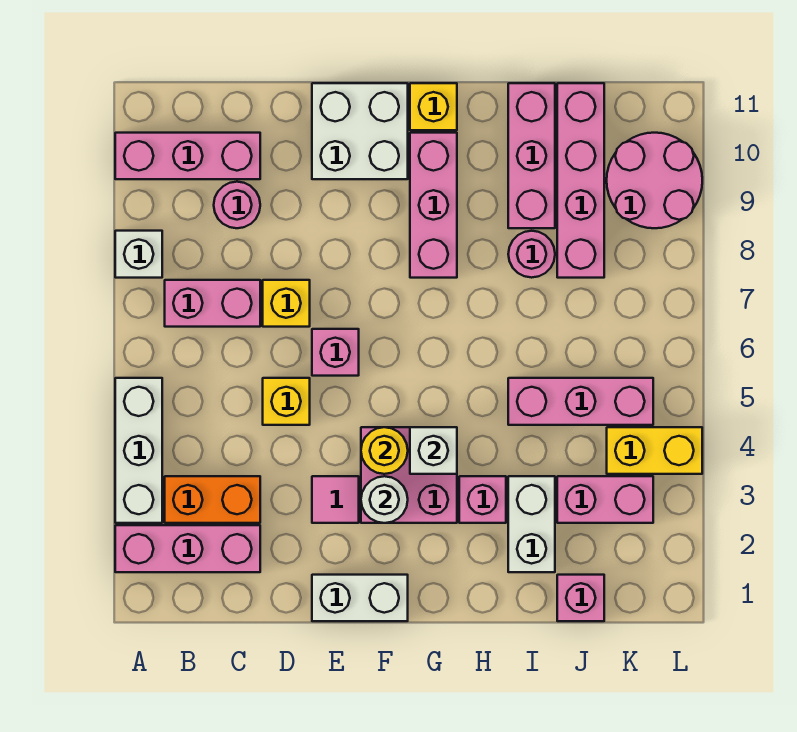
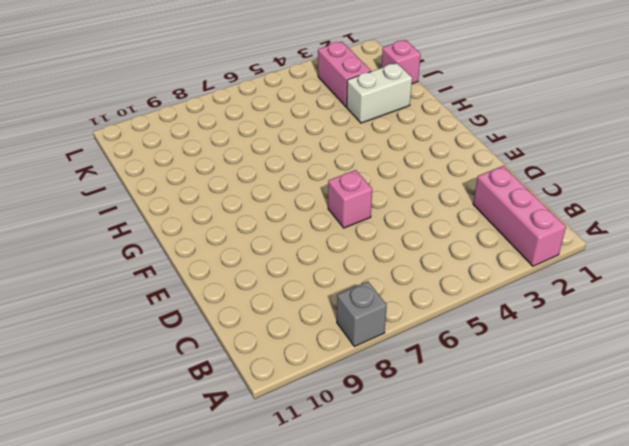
grey 1x1 brick [337,281,387,347] -> white 1x1 brick [115,231,162,278]
none -> white 1x3 brick [115,378,162,523]
none -> pink 1x3 brick [115,133,260,179]
none -> orange 1x2 brick [165,476,260,523]

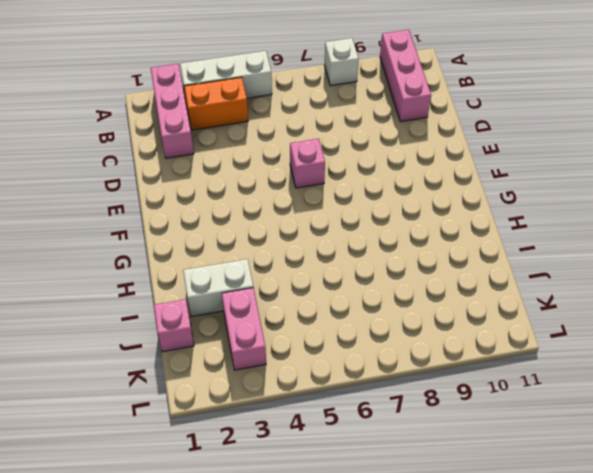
orange 1x2 brick [184,77,248,130] -> orange 1x2 brick turned to [165,476,260,523]
none -> pink 1x2 brick [165,280,260,327]
none -> pink 1x1 round brick [214,182,260,228]
none -> yellow 1x1 brick [263,378,310,425]

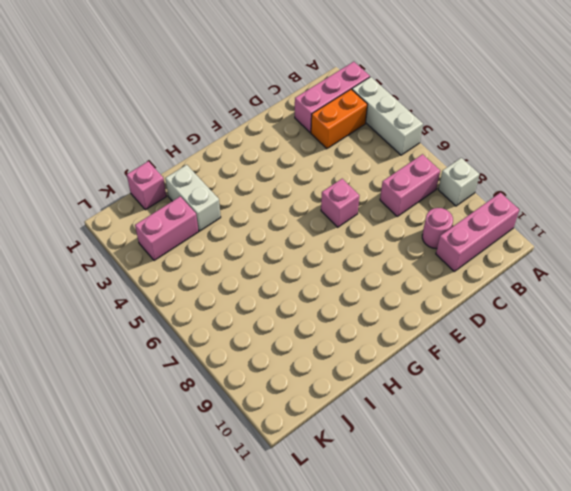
none -> yellow 1x1 brick [263,378,310,425]
none -> yellow 1x1 brick [263,280,310,327]
none -> white 1x2 brick [312,575,408,621]

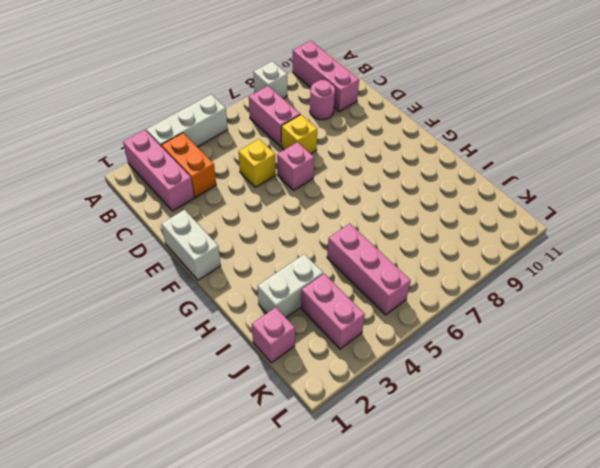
none -> pink 1x1 tile [312,476,359,523]
none -> white 2x2 brick [312,83,408,179]
none -> pink 2x2 brick [361,427,457,523]

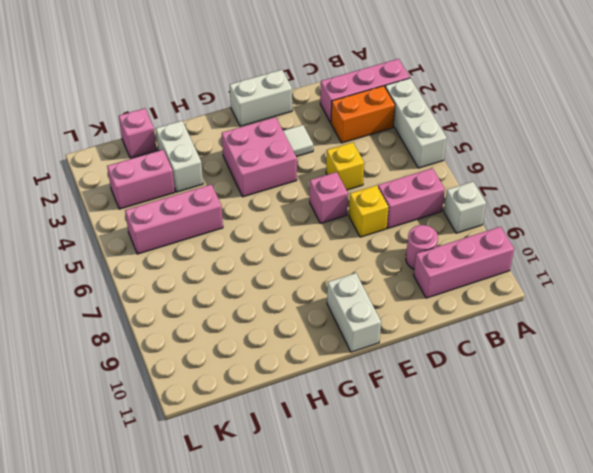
white 1x1 tile [283,125,313,157] -> pink 1x1 tile [312,476,359,523]
white 1x2 brick [327,273,381,352] -> white 2x2 brick [312,83,408,179]
none -> pink 1x3 brick [410,133,457,278]
none -> yellow 1x1 brick [410,83,457,130]
none -> pink 1x1 brick [459,476,506,523]

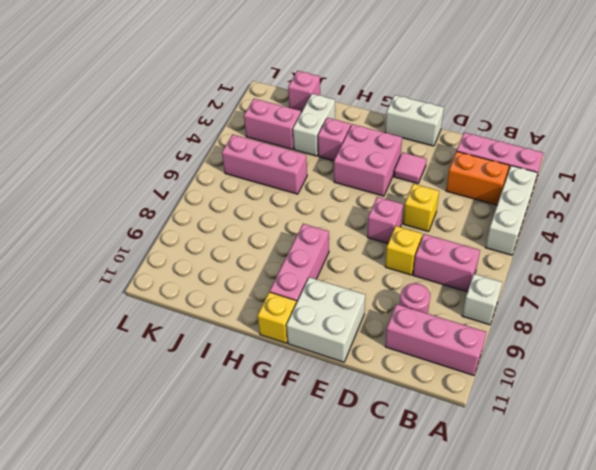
none -> pink 1x1 round brick [508,231,555,278]
none -> pink 1x3 brick [508,83,555,228]
none -> pink 1x4 brick [557,83,604,278]

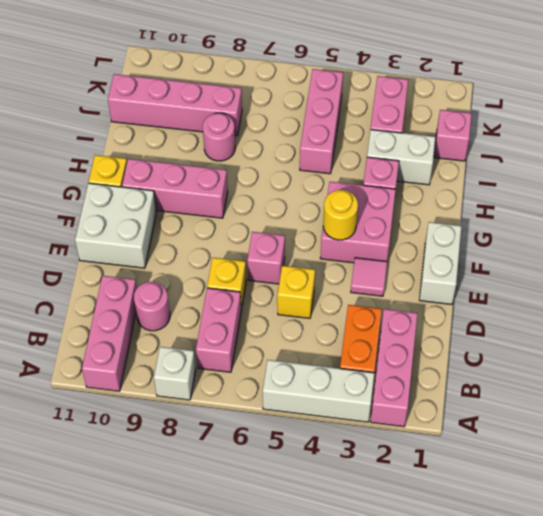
none -> pink 1x3 brick [508,83,555,228]
none -> yellow 1x2 brick [607,427,702,474]
none -> pink 2x2 round brick [607,133,702,228]

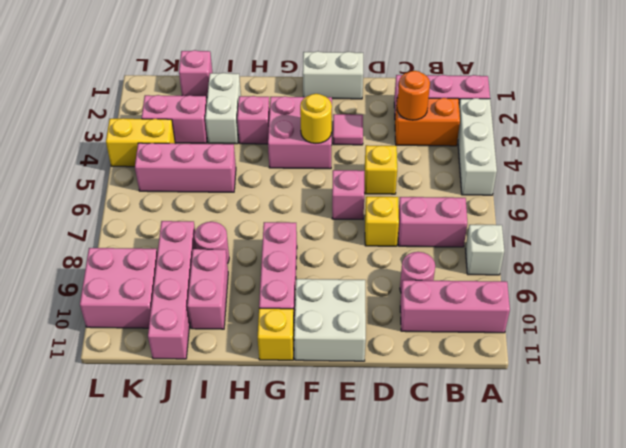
orange 1x1 round brick [397,71,430,120] -> none
pink 1x2 brick [187,249,228,329] -> pink 1x3 brick [508,83,555,228]
pink 2x2 brick [80,248,157,328] -> pink 2x2 round brick [607,133,702,228]
none -> white 1x1 round brick [361,476,408,523]
none -> white 1x1 brick [410,427,457,474]

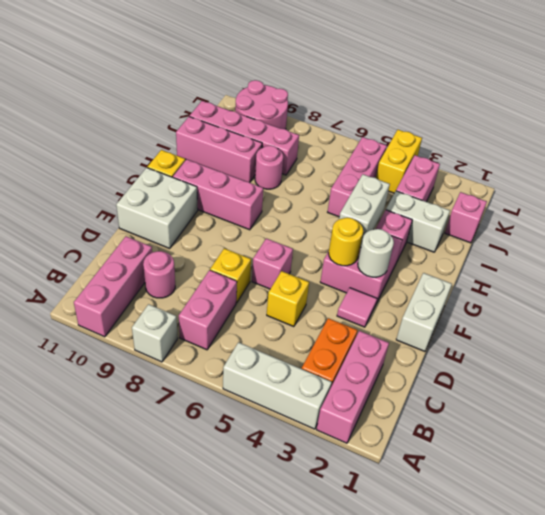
white 1x2 brick [339,174,390,247] -> white 1x1 brick [410,427,457,474]

